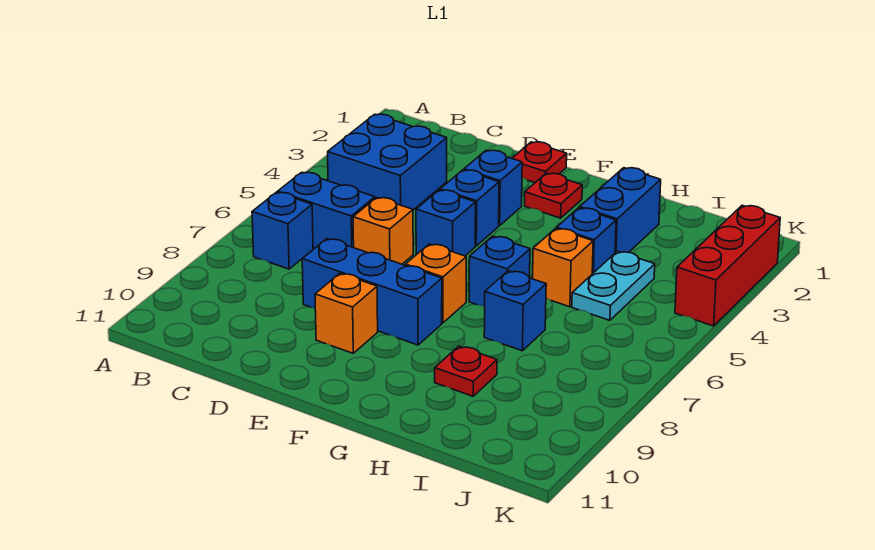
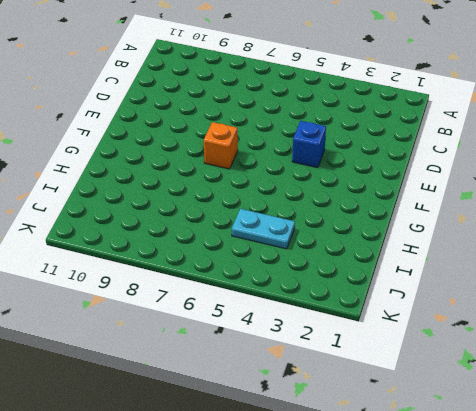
none -> blue 2x2 brick [328,114,447,210]
none -> blue 1x2 brick [278,172,375,249]
none -> blue 1x1 brick [252,192,313,269]

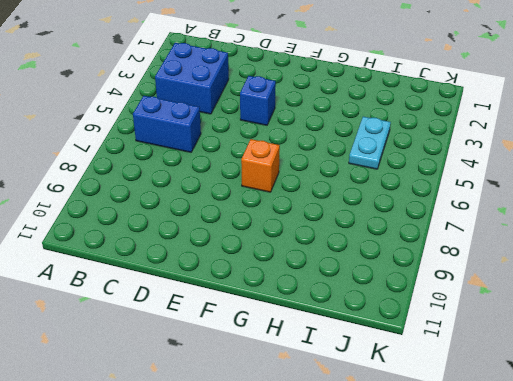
none -> blue 1x1 brick [252,192,313,269]
none -> orange 1x1 brick [353,197,413,264]
none -> blue 1x3 brick [302,239,442,345]

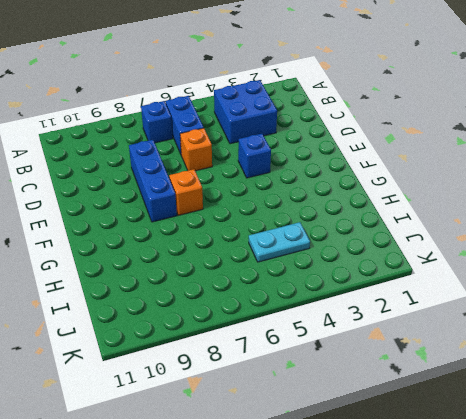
none -> red 1x1 plate [512,142,567,183]
none -> blue 1x1 brick [464,150,522,226]
none -> blue 1x1 brick [416,190,476,256]

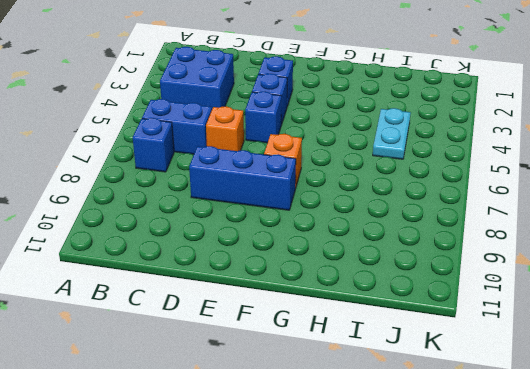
none -> red 1x1 plate [512,142,567,183]
none -> orange 1x1 brick [315,273,378,353]
none -> red 1x1 plate [525,173,582,218]

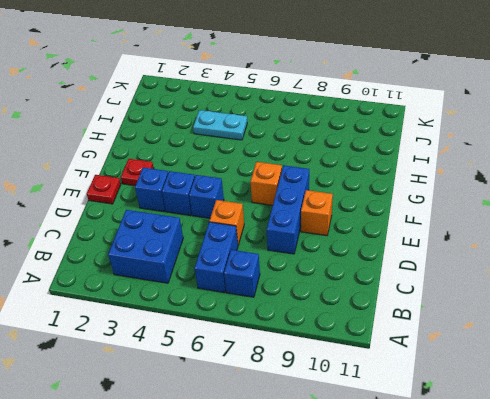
none -> blue 1x1 brick [469,236,530,307]
none -> blue 1x2 brick [580,168,661,253]
none -> blue 1x1 brick [557,208,616,274]

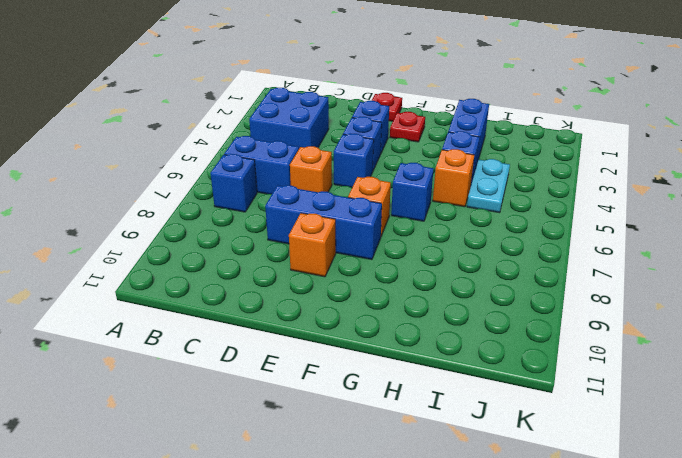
none -> blue 1x1 brick [484,271,546,351]
none -> red 1x1 plate [435,346,497,396]
none -> red 1x3 brick [675,205,780,326]

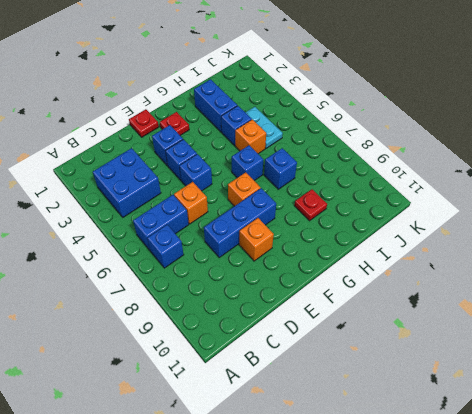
none -> red 1x3 brick [675,205,780,326]

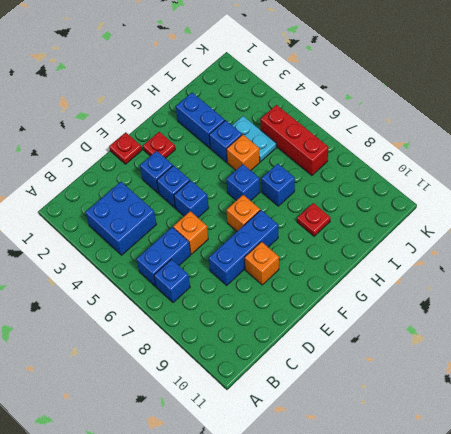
red 1x3 brick [261,105,329,175] -> red 1x3 brick moved to [675,205,780,326]

